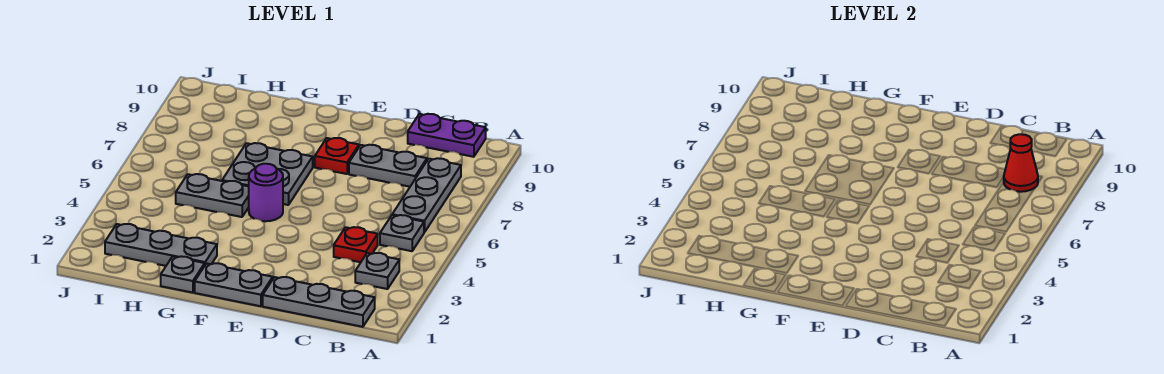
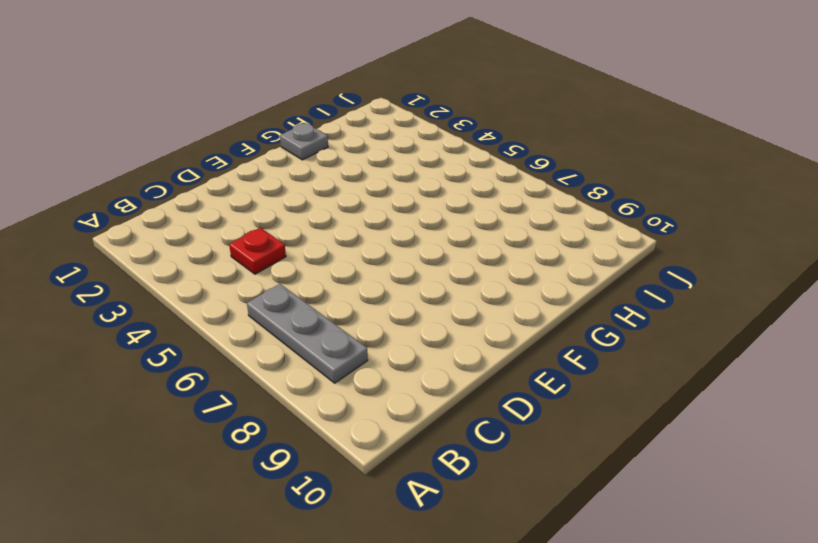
none -> grey 1x3 plate [263,277,375,327]
none -> grey 1x1 plate [355,253,399,289]
none -> grey 1x1 plate [380,215,424,251]

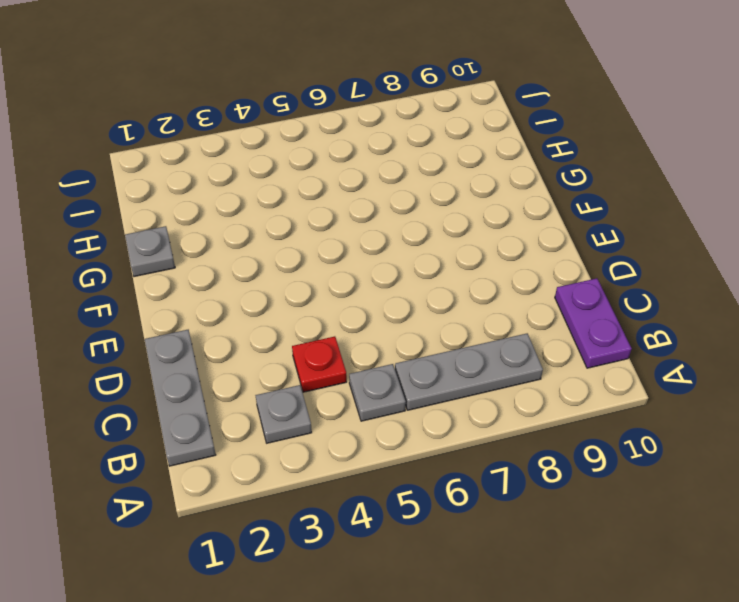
none -> grey 1x2 plate [349,145,427,187]
none -> grey 1x2 plate [195,263,273,306]
none -> red 1x1 plate [315,138,359,174]

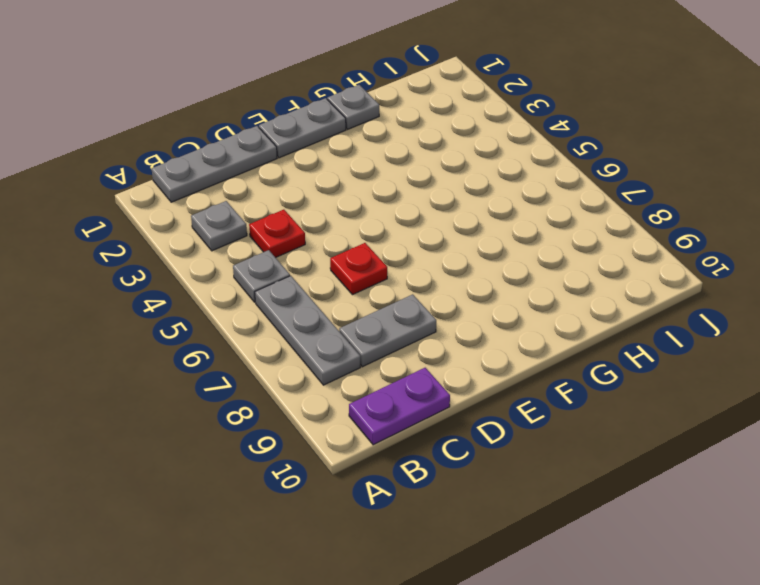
red 1x1 plate [330,243,387,295] -> red 1x1 plate moved to [315,138,359,174]
none -> purple 1x1 round brick [249,164,283,221]
none -> grey 2x2 plate [222,143,313,205]
none -> grey 1x3 plate [105,224,217,266]

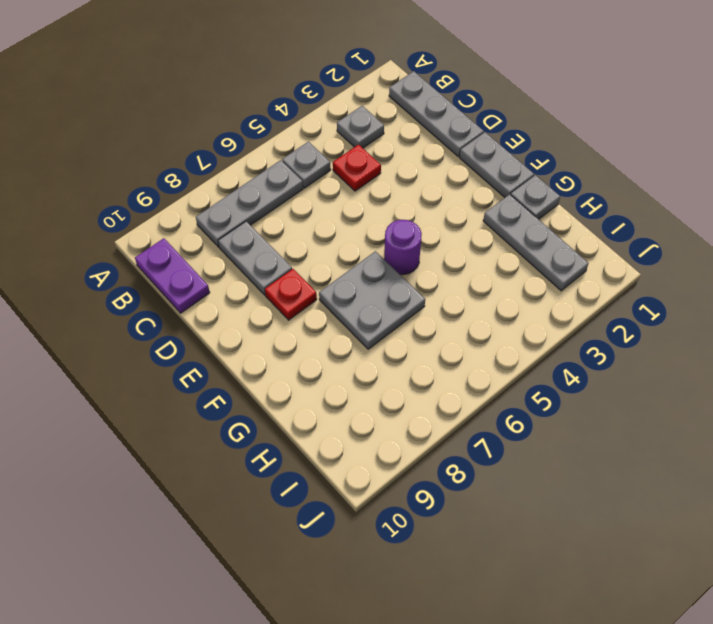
none -> grey 1x2 plate [176,174,249,217]
none -> red 1x1 cone [1004,134,1038,192]

